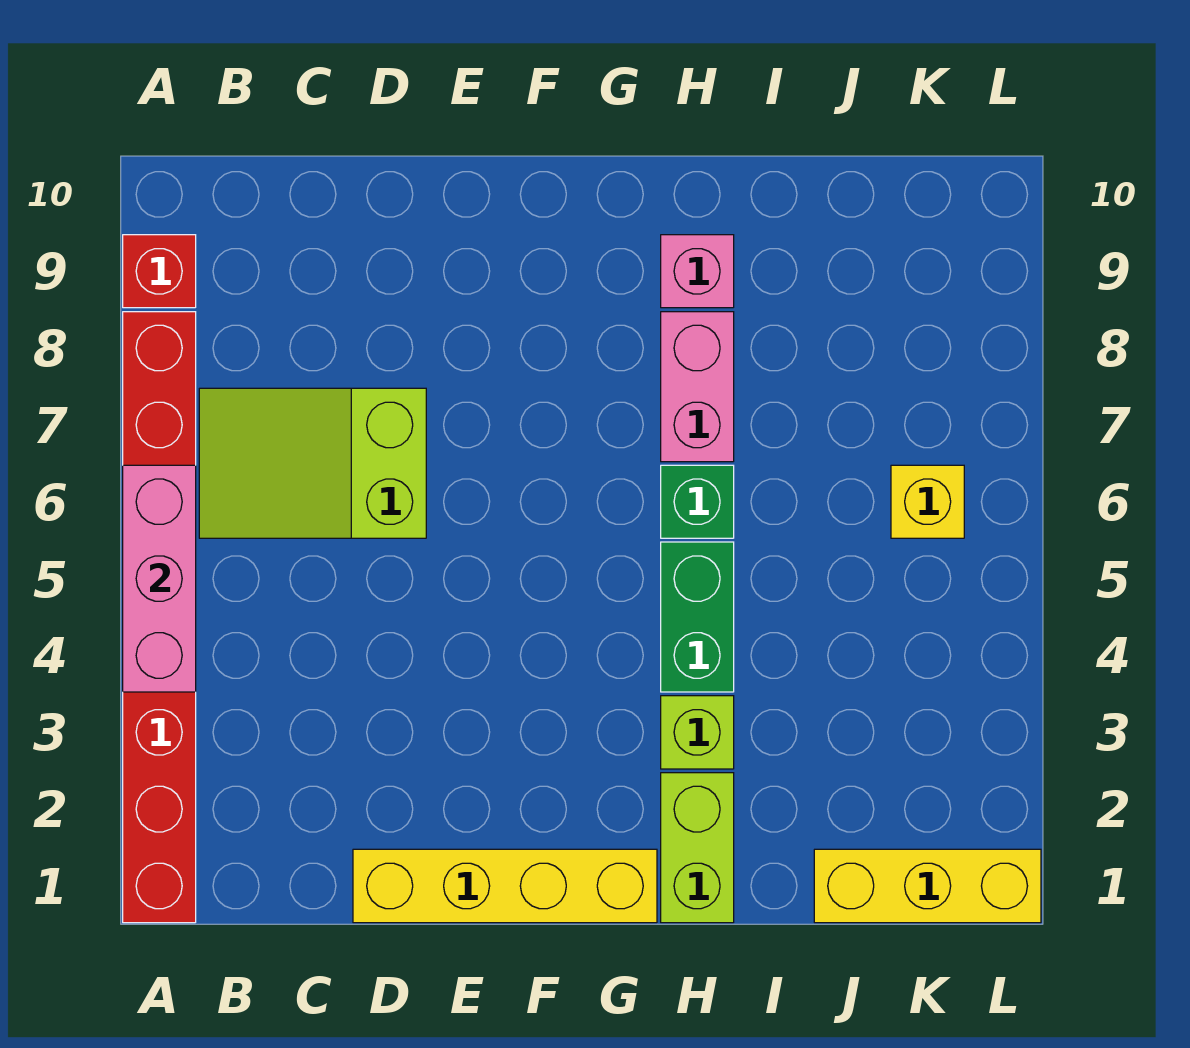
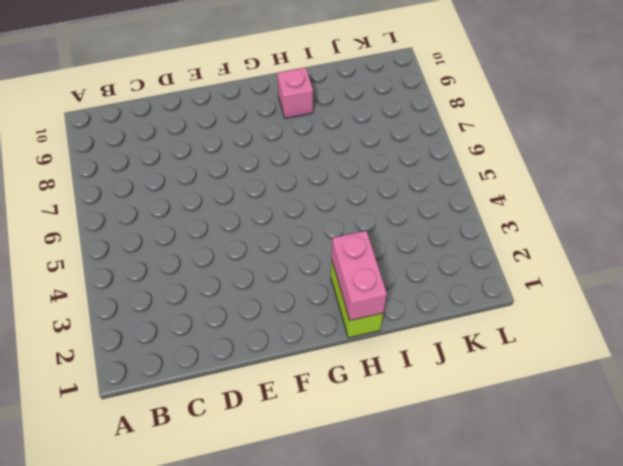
pink 1x2 brick [332,231,387,321] -> pink 1x2 brick moved to [661,312,734,462]
none -> red 1x8 brick [123,312,196,923]
none -> red 1x1 brick [123,235,196,308]
none -> lime 2x3 slope [199,388,426,538]

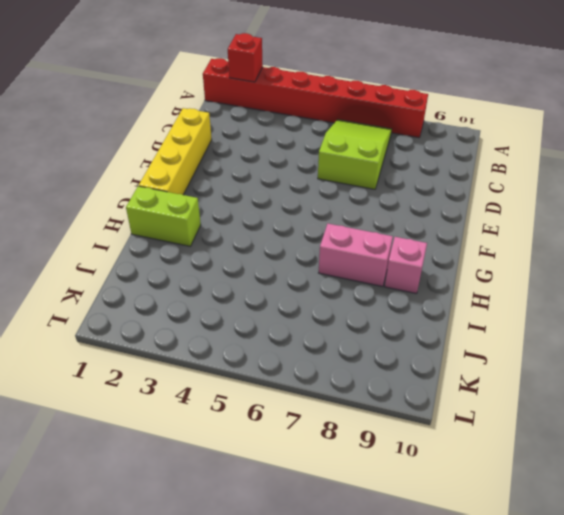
red 1x1 brick [228,33,263,82] -> red 1x1 brick moved to [123,235,196,308]
none -> lime 1x1 brick [661,696,734,769]
none -> green 1x2 brick [661,542,734,692]
none -> green 1x1 brick [661,465,734,538]

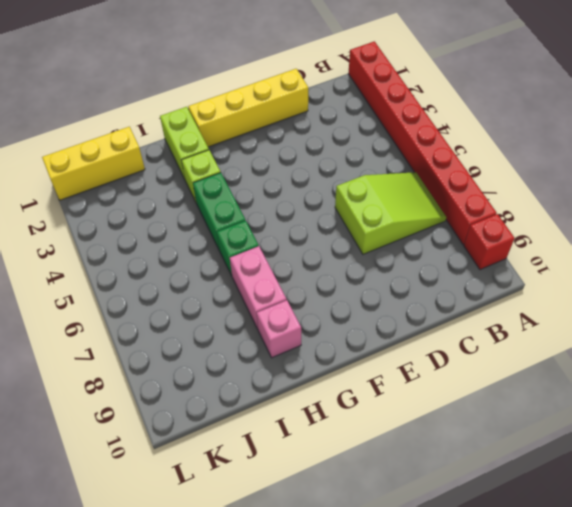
none -> yellow 1x1 brick [891,465,964,538]
none -> pink 1x3 brick [123,465,196,692]

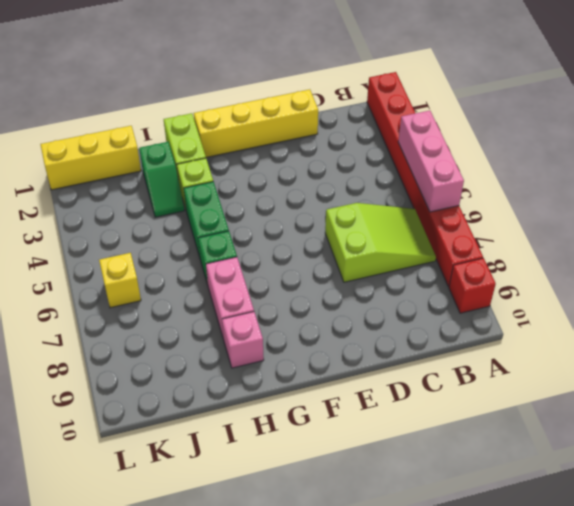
green 1x2 slope [139,142,184,217] -> none

